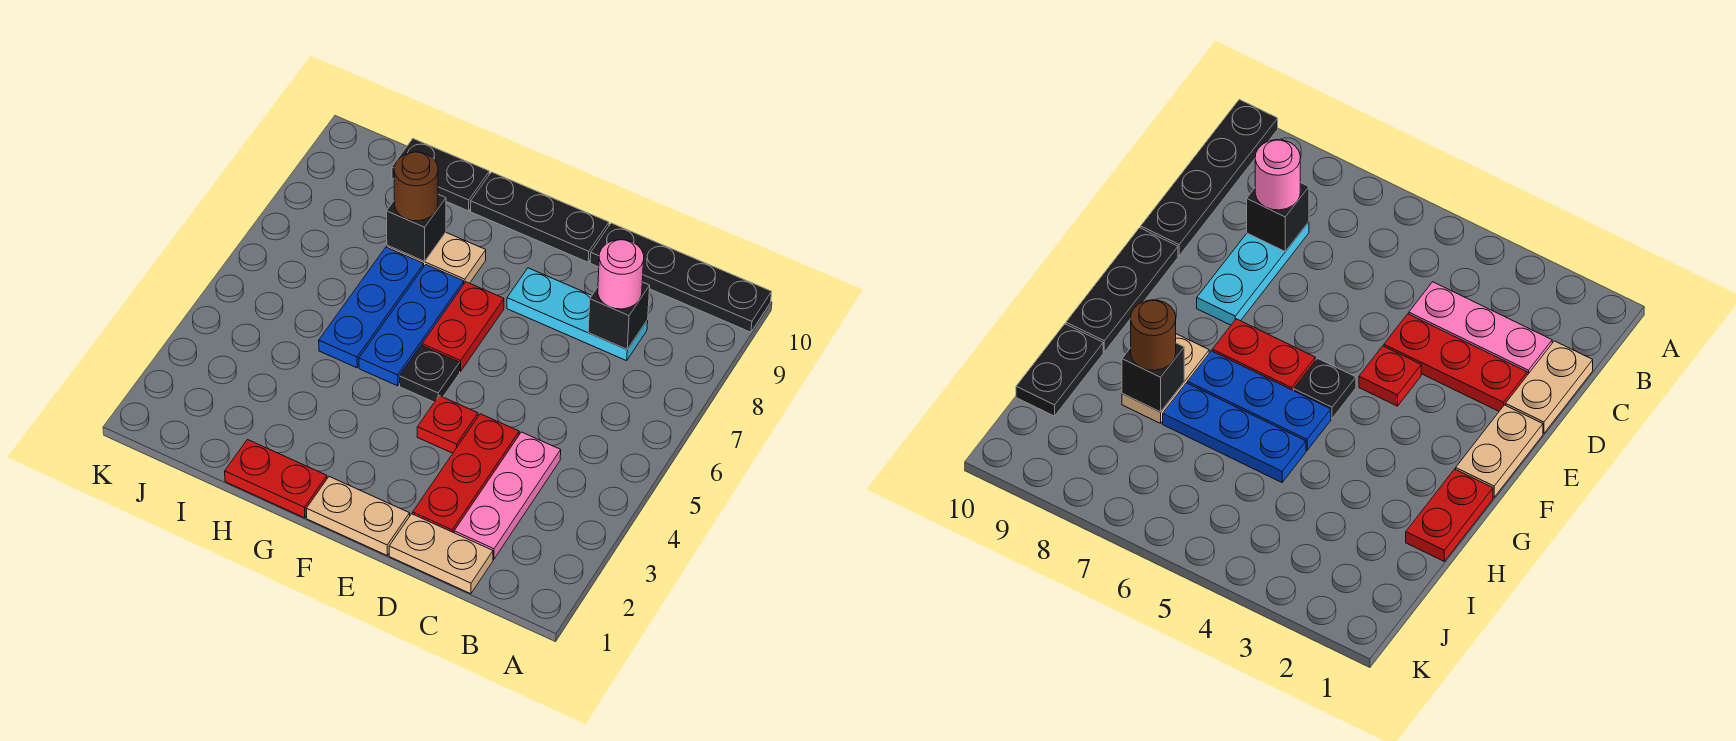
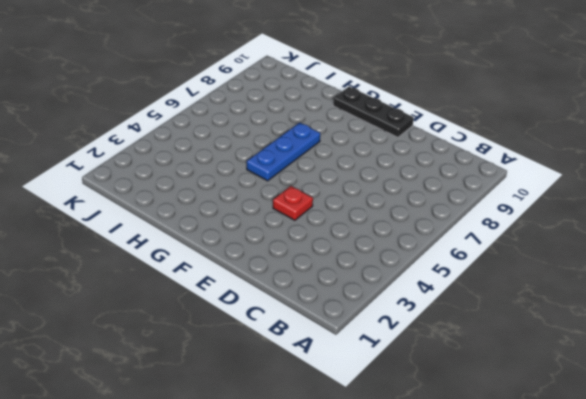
none -> black 1x4 plate [590,223,772,332]
none -> tan 1x2 plate [389,514,493,594]
none -> pink 1x3 plate [454,432,561,559]

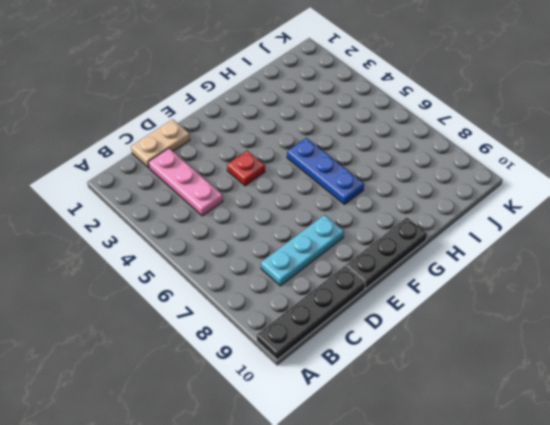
none -> red 1x3 plate [413,414,519,533]
none -> tan 1x2 plate [306,477,410,555]
none -> black 1x1 plate [399,345,460,402]

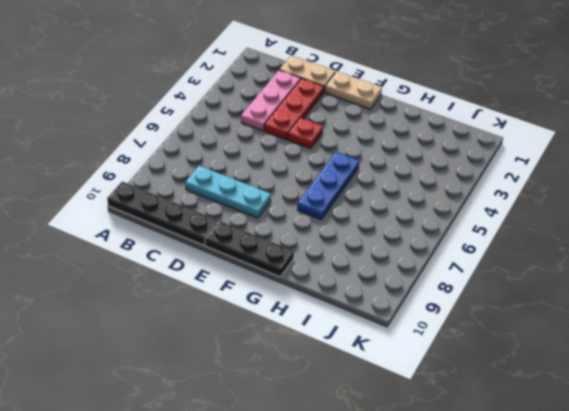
none -> black 1x1 plate [399,345,460,402]
none -> red 1x2 plate [422,282,504,371]
none -> red 1x2 plate [225,440,327,518]

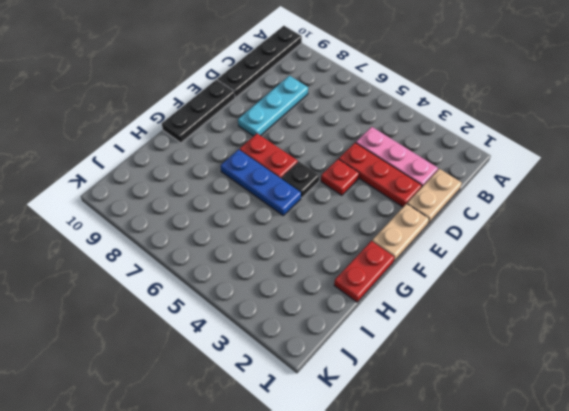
none -> tan 1x2 plate [387,233,486,283]
none -> blue 1x3 plate [319,247,424,368]
none -> black 1x2 plate [392,139,489,211]

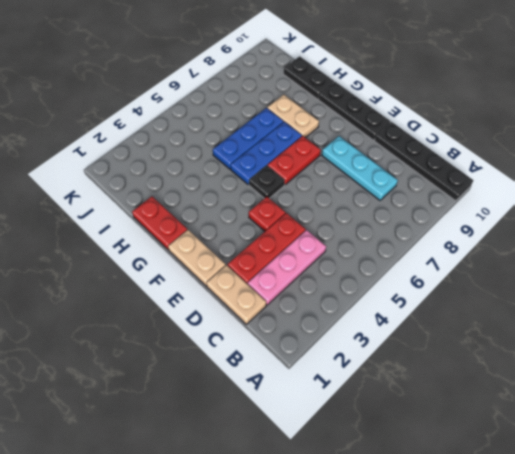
none -> black 1x1 brick [588,282,650,349]
none -> black 1x1 brick [386,194,446,261]
none -> pink 1x1 round brick [598,240,644,309]

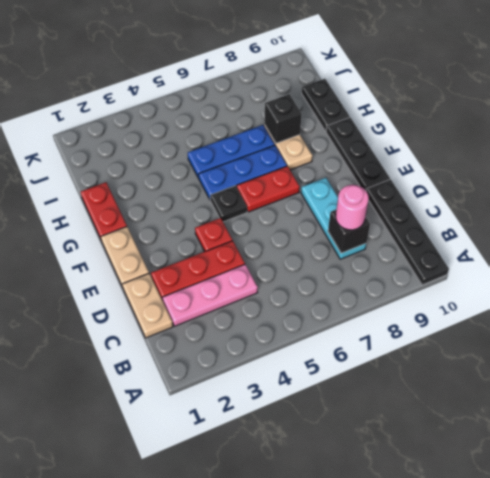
none -> brown 1x1 round brick [394,152,438,221]

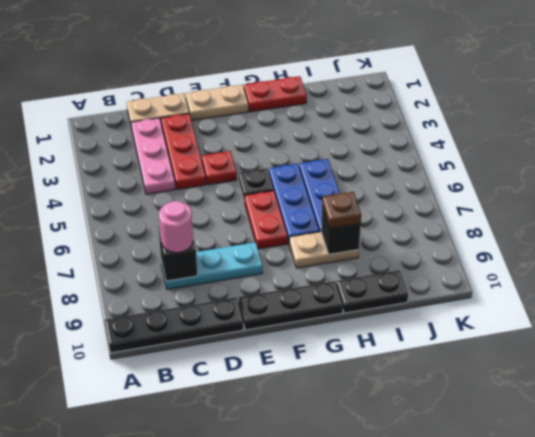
brown 1x1 plate [322,192,361,228] -> brown 1x1 round brick [394,152,438,221]

